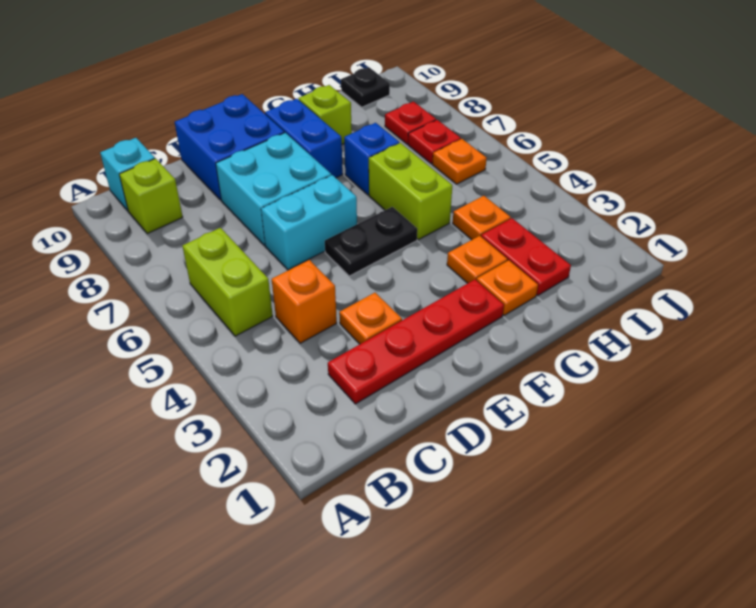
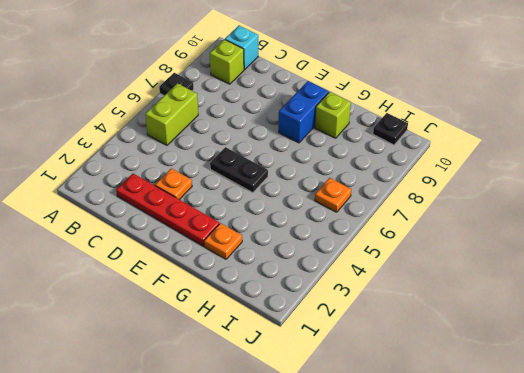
black 1x1 plate [159,73,194,95] -> none
none -> orange 1x1 brick [272,260,337,343]
none -> cyan 1x2 brick [261,175,357,270]
none -> cyan 2x2 brick [216,133,331,245]

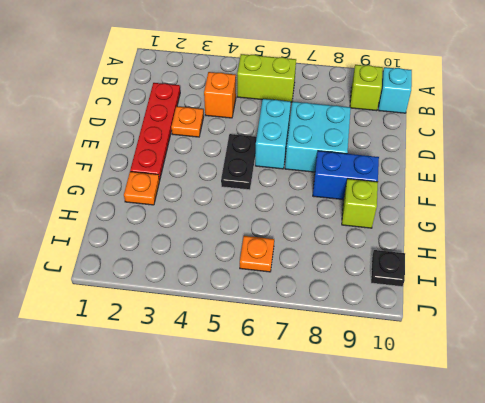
none -> blue 2x2 brick [175,94,284,200]
none -> orange 1x1 plate [447,236,507,283]
none -> lime 1x2 brick [369,143,452,240]

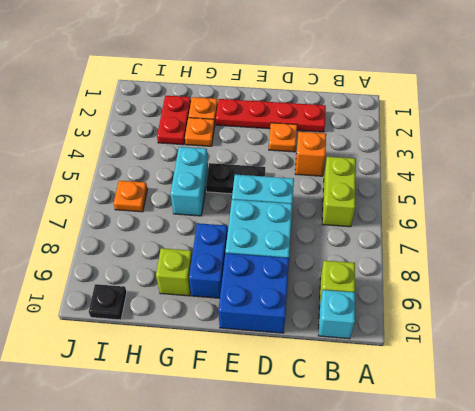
cyan 1x2 brick [170,147,208,216] -> lime 1x2 brick [369,143,452,240]
none -> blue 1x1 brick [344,123,399,195]
none -> orange 1x1 plate [453,196,511,240]
none -> red 1x1 plate [408,120,461,164]

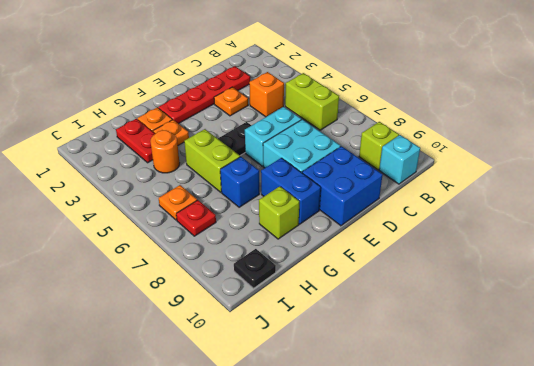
orange 1x1 round brick [150,130,179,173] -> orange 1x1 plate [453,196,511,240]
none -> red 1x1 plate [385,102,436,144]

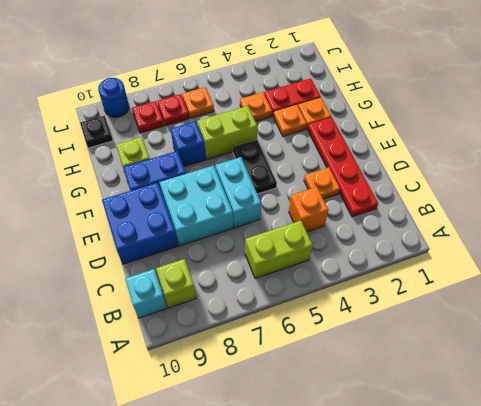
blue 1x1 round brick [98,78,129,117] -> none

